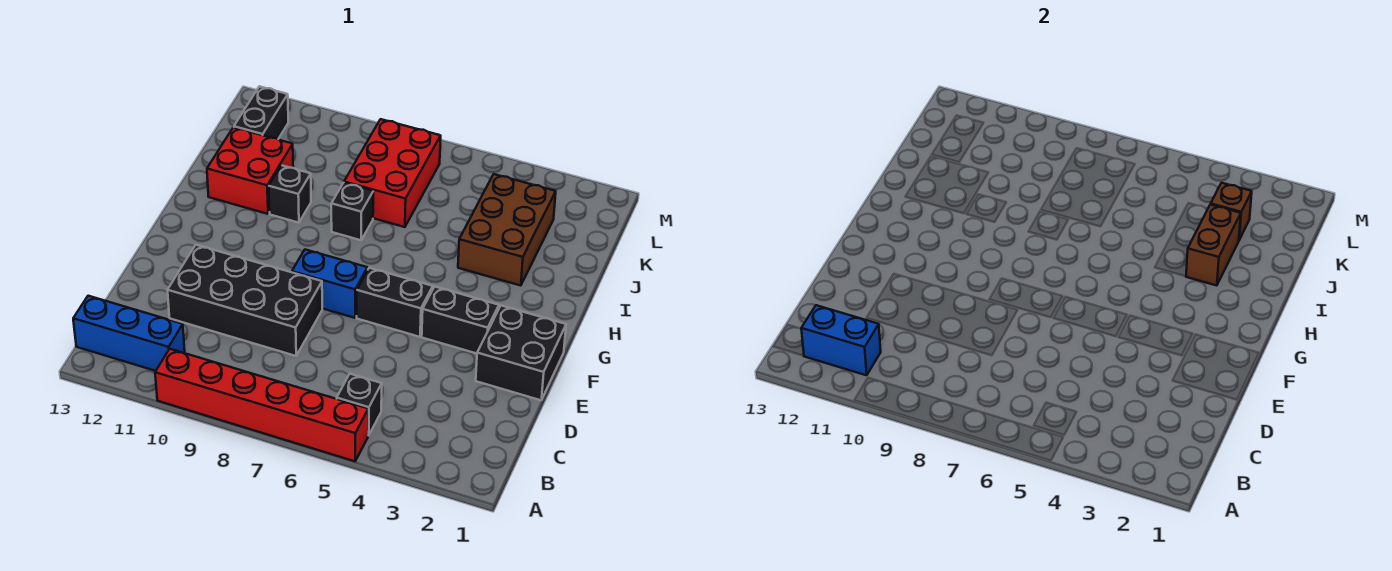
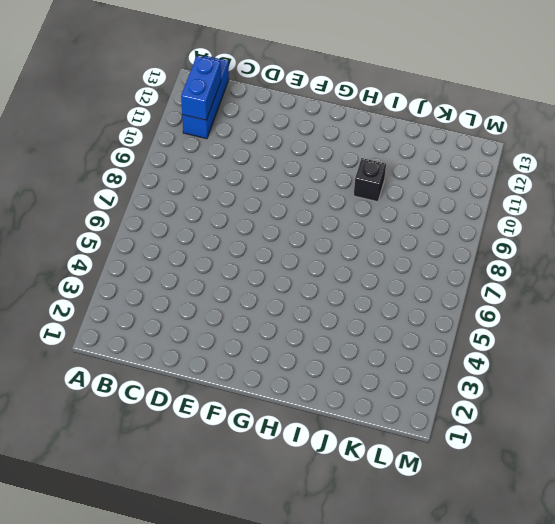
none -> red 1x6 brick [155,349,368,461]
none -> black 1x1 brick [337,374,382,436]
none -> black 2x4 brick [168,245,322,356]

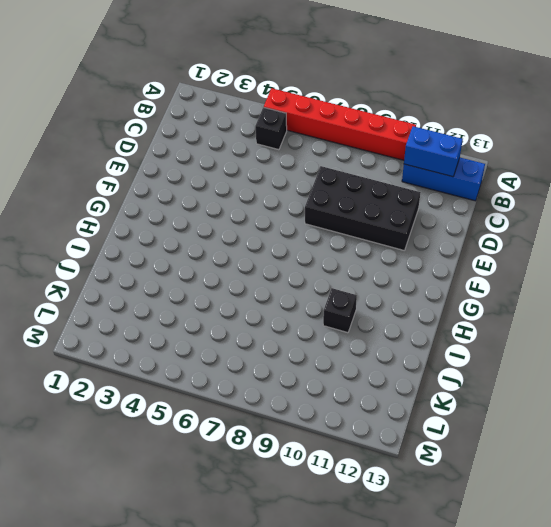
none -> black 2x2 brick [476,306,566,400]
none -> black 1x2 brick [422,287,499,354]
none -> black 1x2 brick [357,268,433,337]

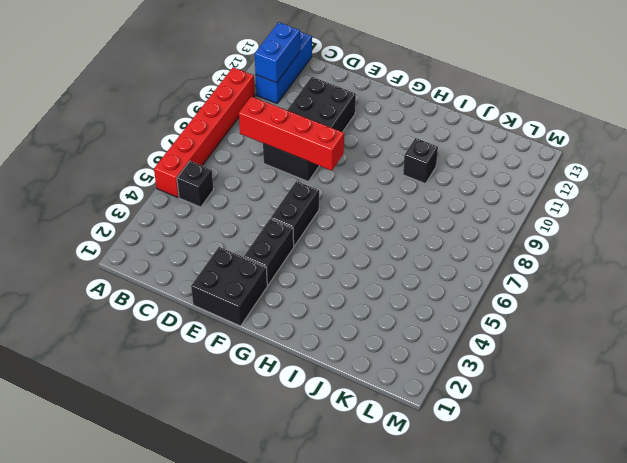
red 1x4 brick [239,96,344,171] -> none
none -> blue 1x2 brick [292,250,368,318]
none -> brown 2x3 brick [458,174,556,286]
none -> black 1x1 brick [331,183,373,240]

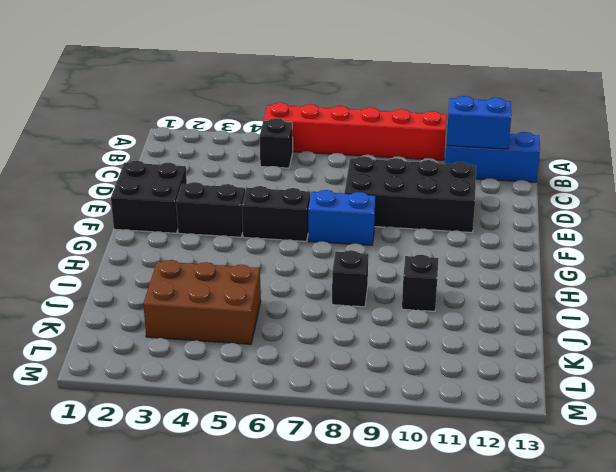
brown 2x3 brick [143,260,261,344] -> brown 2x3 brick turned to [458,174,556,286]
none -> red 2x2 brick [207,127,293,214]
none -> red 2x3 brick [344,119,441,227]
none -> black 1x2 brick [234,86,288,139]

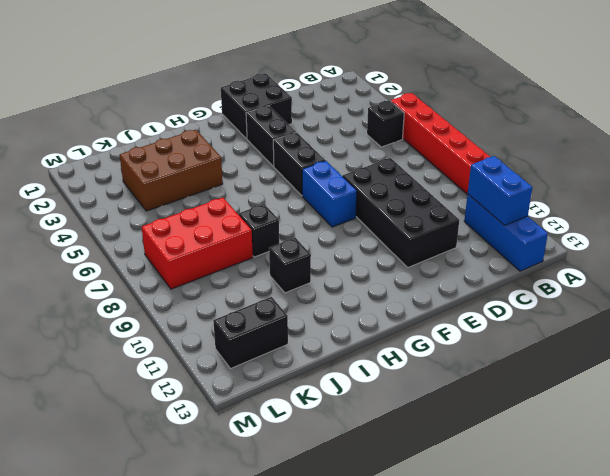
none -> red 2x2 brick [207,127,293,214]
none -> brown 1x2 brick [1186,205,1241,286]
none -> brown 1x1 brick [1211,183,1252,240]

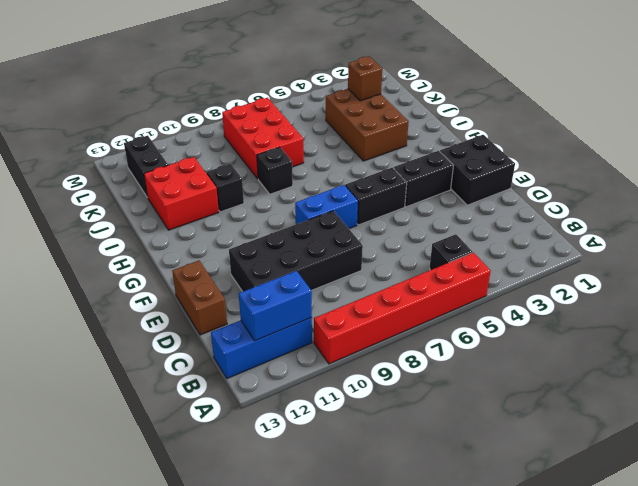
brown 1x2 brick [172,261,227,335] -> brown 1x2 brick moved to [1186,205,1241,286]

